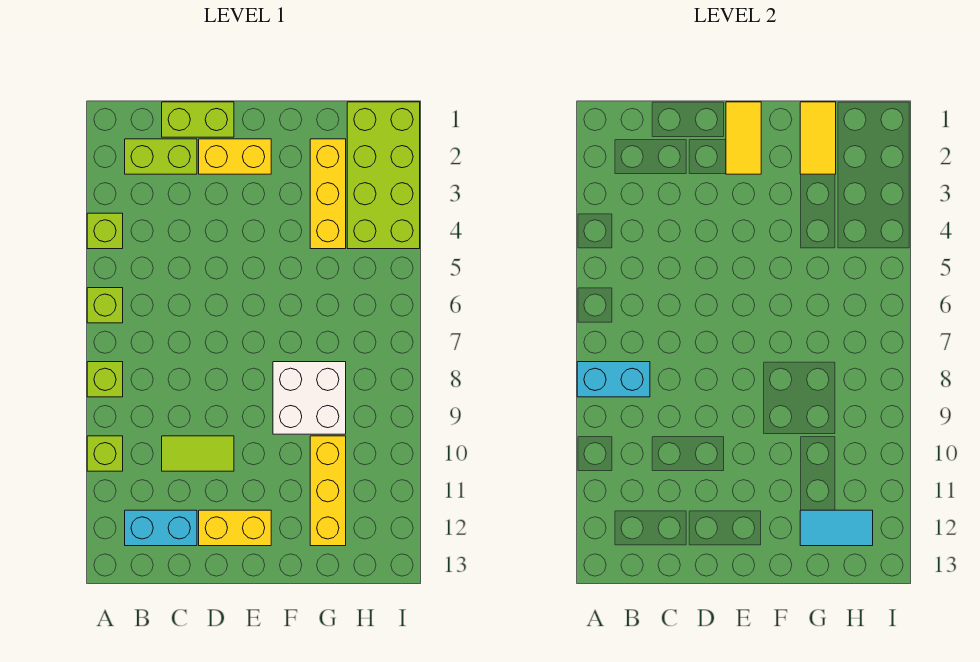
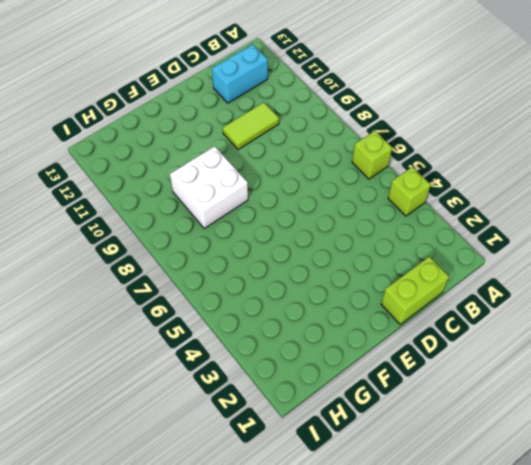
none -> lime 1x1 brick [87,362,123,397]
none -> lime 1x1 brick [87,436,123,471]
none -> lime 1x2 brick [125,139,197,174]

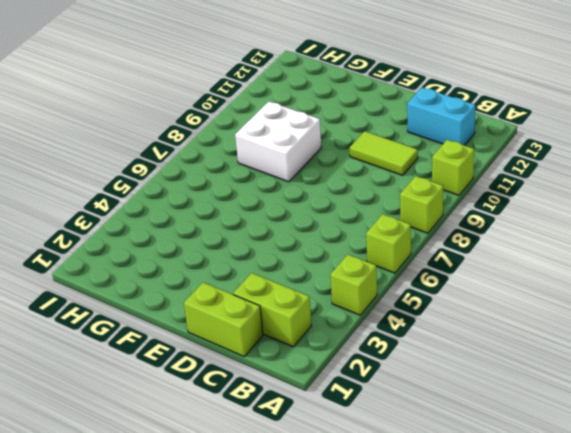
none -> yellow 1x2 brick [199,139,271,174]
none -> yellow 1x2 brick [199,510,271,546]
none -> yellow 1x3 brick [310,139,346,249]

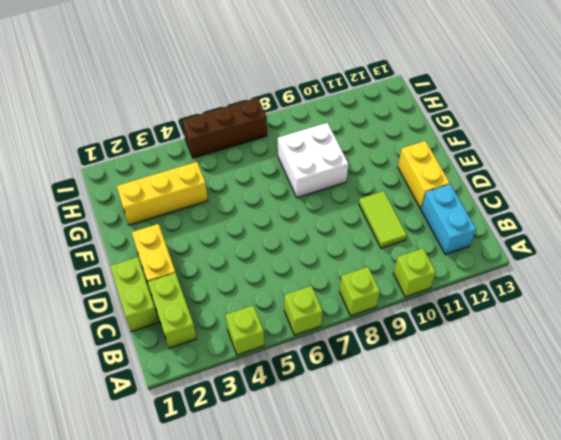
brown 1x3 brick [182,98,267,158] -> none
none -> yellow 1x3 brick [310,436,346,546]
none -> lime 2x4 brick [347,102,420,249]
none -> cyan 1x2 brick [577,362,650,397]

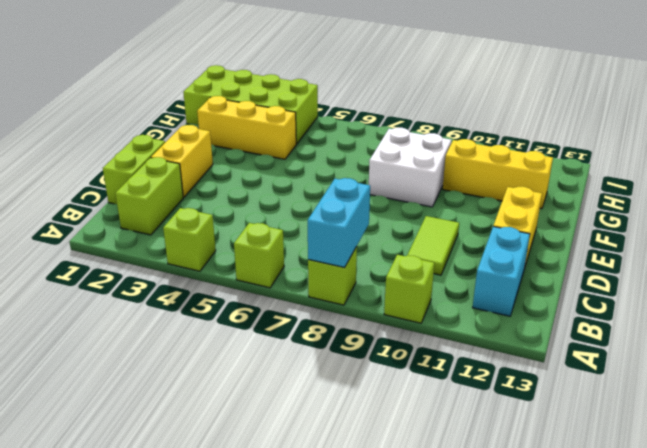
none -> yellow 1x2 tile [726,102,761,174]
none -> yellow 1x2 tile [800,102,836,174]
none -> cyan 1x2 tile [800,510,873,546]

